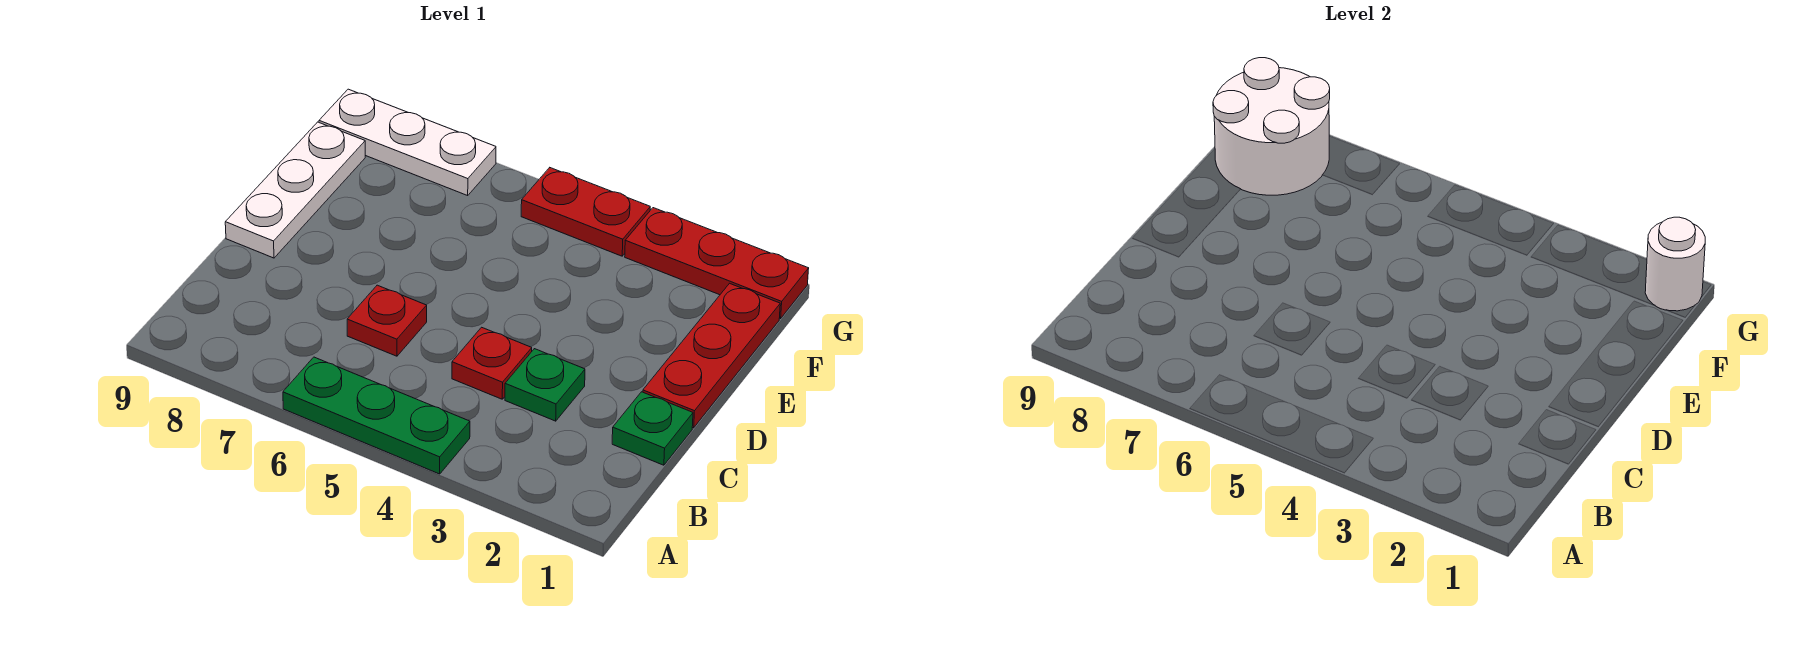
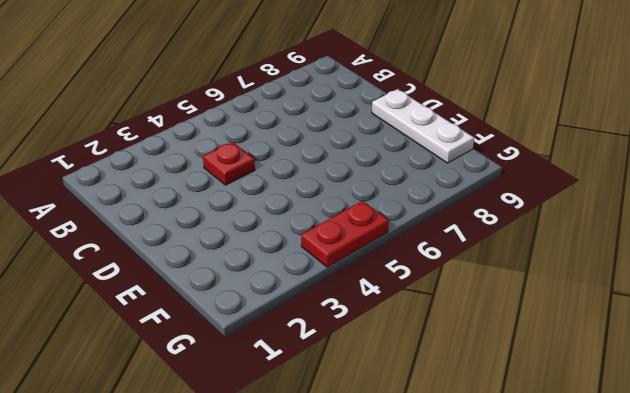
none -> green 1x3 plate [283,357,470,474]
none -> green 1x1 plate [612,392,693,465]
none -> green 1x1 plate [505,349,585,421]

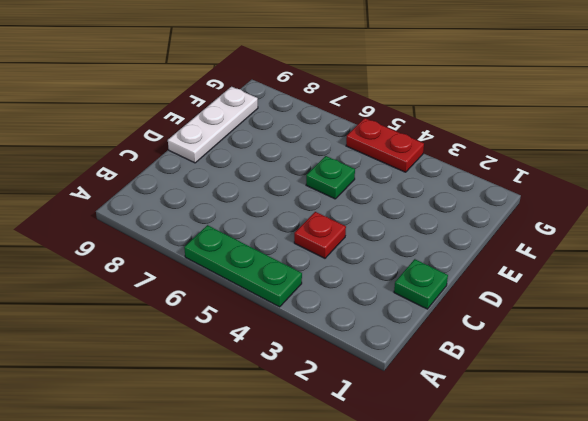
green 1x1 plate [306,156,355,199] -> green 1x1 plate moved to [505,349,585,421]
none -> red 1x1 plate [347,285,427,356]
none -> red 1x3 plate [643,283,780,428]
none -> red 1x3 plate [625,208,809,318]

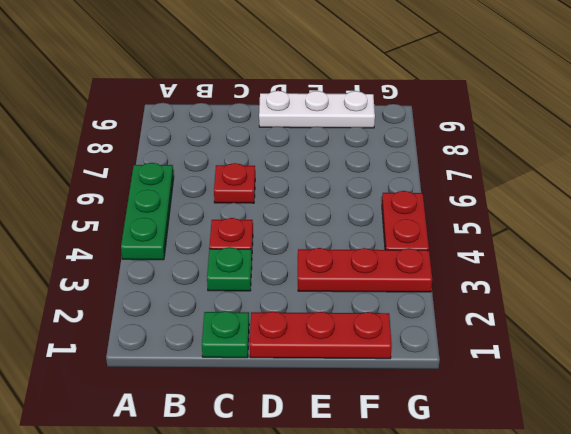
red 1x3 plate [298,248,432,292] -> red 1x3 plate turned to [625,208,809,318]
none -> white 1x3 plate [319,89,496,195]
none -> white 2x2 round brick [1213,58,1330,195]
none -> white 1x1 round brick [1645,217,1705,311]

